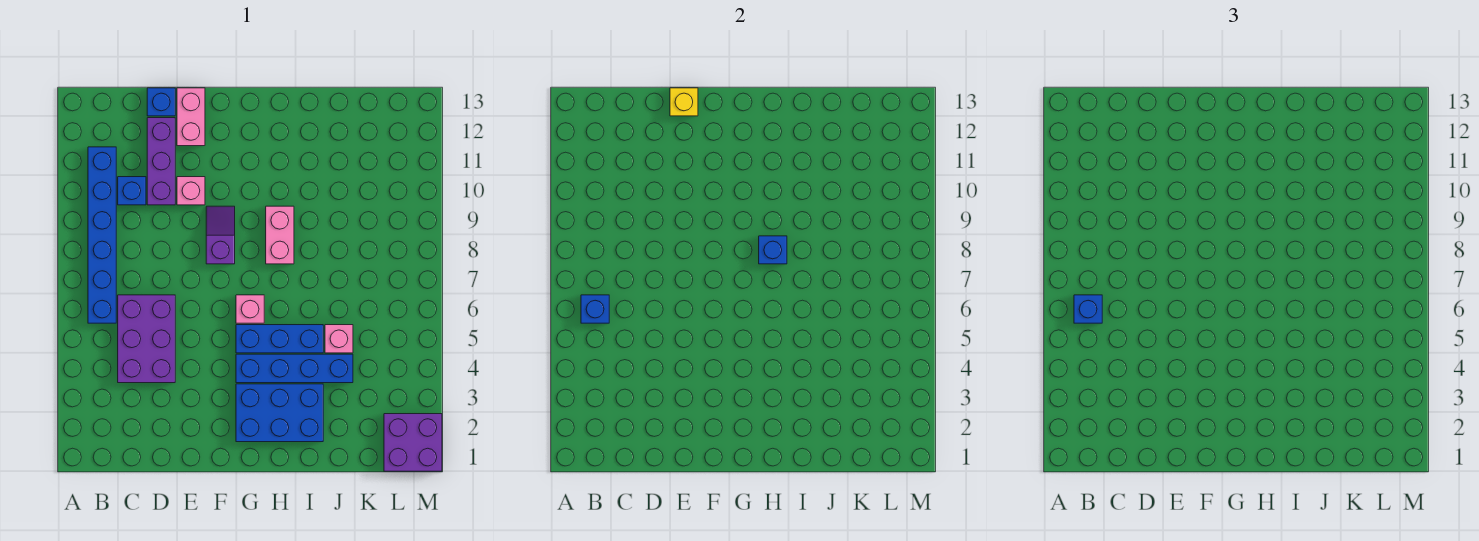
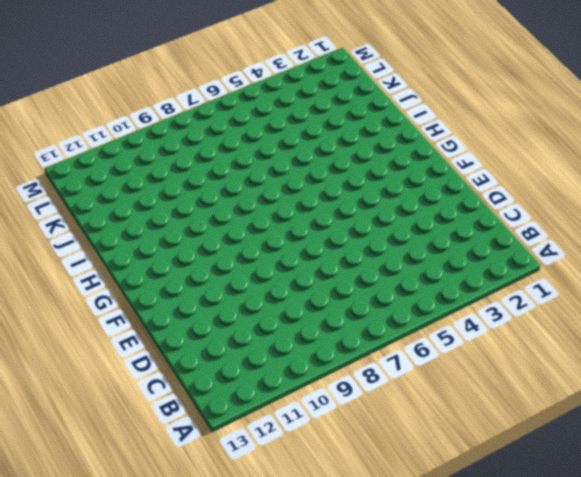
none -> blue 1x6 brick [88,147,116,323]
none -> purple 2x3 brick [118,295,175,383]
none -> blue 1x1 brick [118,177,146,205]

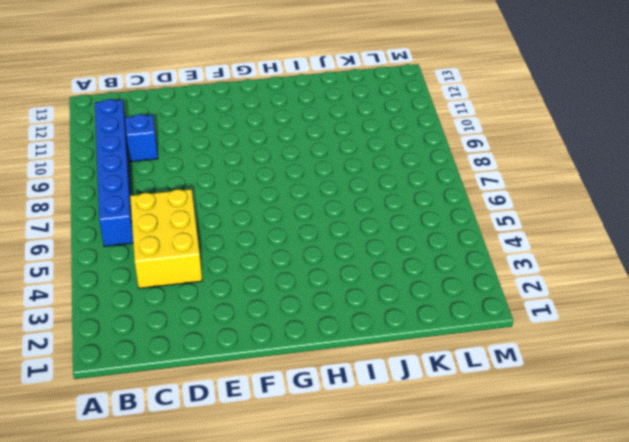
yellow 2x3 brick [130,189,202,288] -> purple 2x3 brick [118,295,175,383]
none -> purple 1x3 brick [147,118,175,205]
none -> blue 1x1 brick [147,88,175,116]
none -> pink 1x1 brick [177,177,205,205]

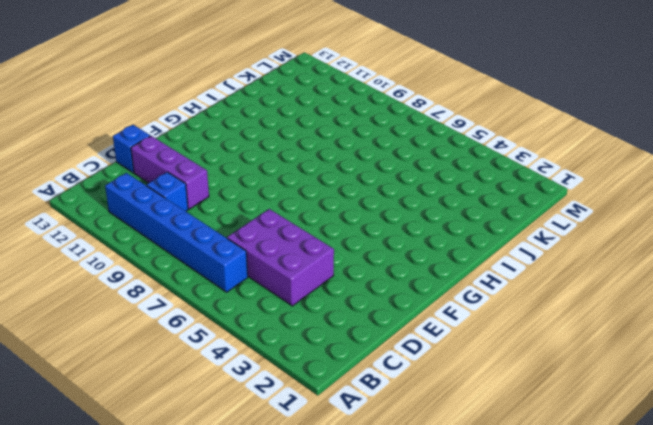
none -> pink 1x1 brick [177,177,205,205]
none -> pink 1x2 brick [177,88,205,146]
none -> purple 1x2 slope [206,206,235,264]

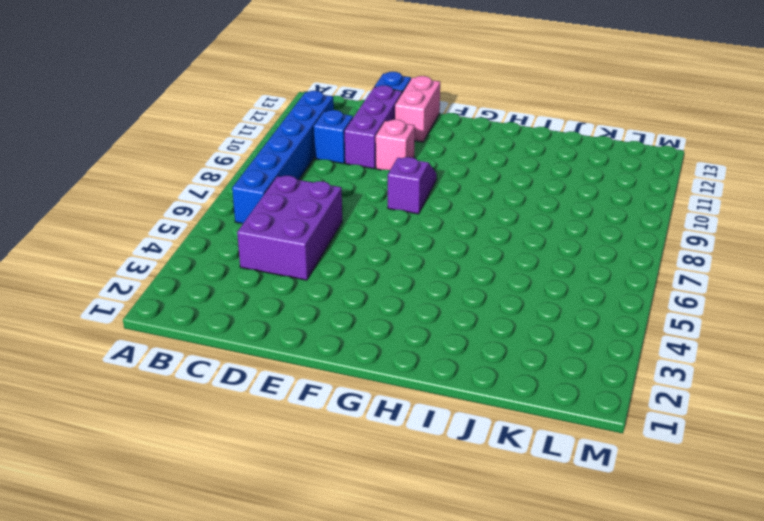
none -> blue 2x3 brick [236,384,323,442]
none -> blue 1x4 brick [236,354,353,383]
none -> blue 1x3 brick [236,325,323,353]

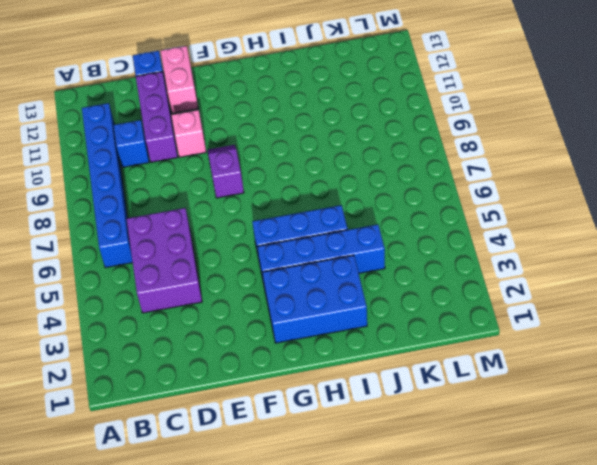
none -> pink 1x1 brick [236,295,264,323]
none -> pink 1x2 brick [266,206,294,264]
none -> pink 1x1 brick [325,325,353,353]

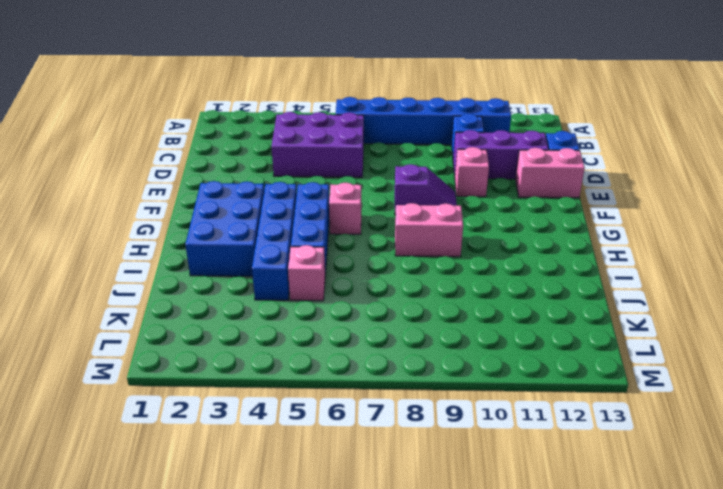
none -> purple 2x2 brick [384,414,442,471]
none -> blue 1x1 brick [581,295,609,323]
none -> yellow 1x1 brick [670,88,698,116]

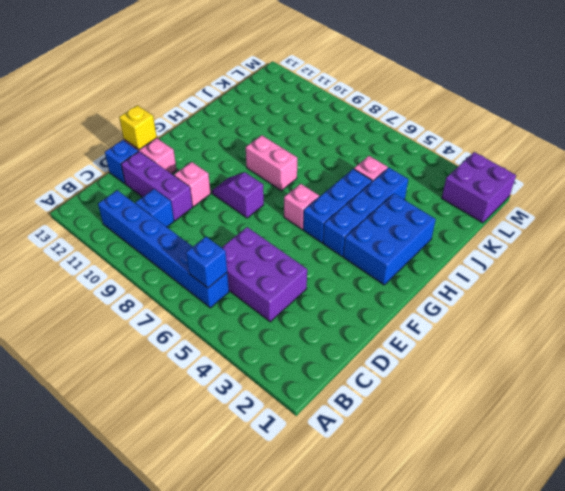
none -> blue 1x1 brick [759,236,787,264]
none -> blue 1x1 brick [1074,295,1102,323]

